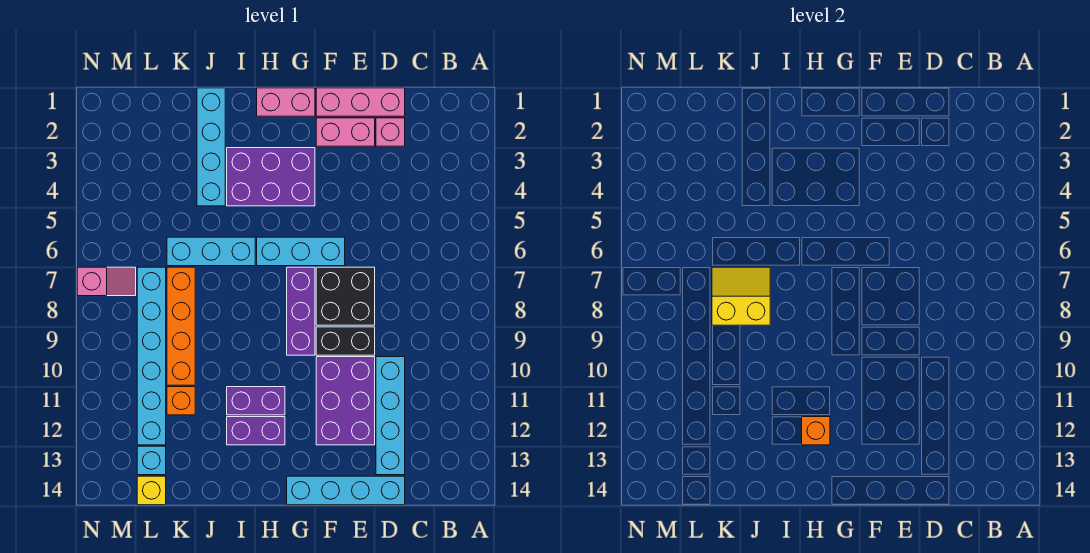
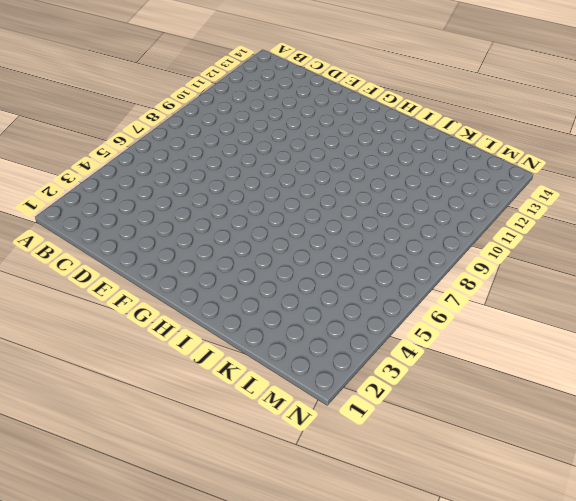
none -> pink 1x3 brick [316,88,405,116]
none -> pink 1x1 brick [376,118,405,146]
none -> cyan 1x4 brick [376,357,405,475]

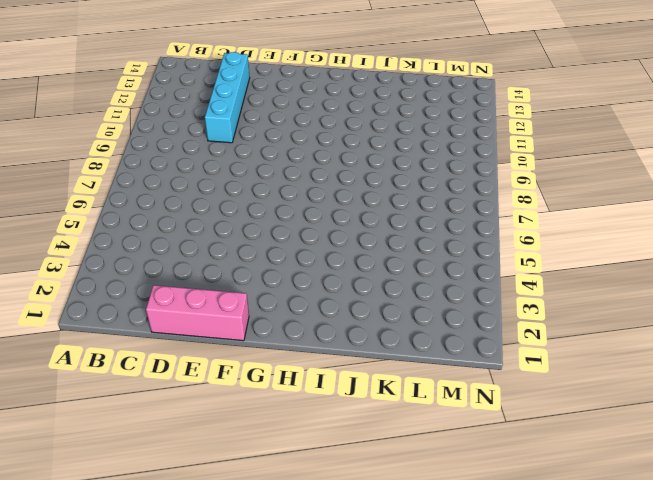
none -> pink 1x1 brick [376,118,405,146]
none -> cyan 1x4 brick [287,476,405,505]
none -> pink 1x2 brick [316,118,375,146]

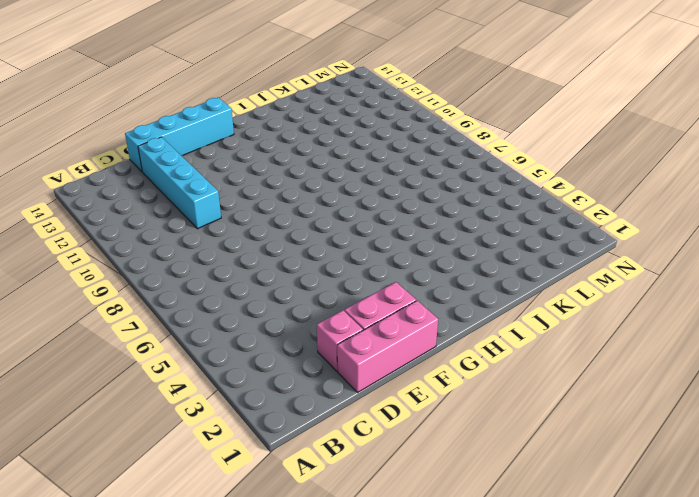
none -> black 2x2 brick [316,267,375,325]
none -> black 1x2 brick [316,327,375,355]
none -> purple 2x3 brick [316,357,375,445]

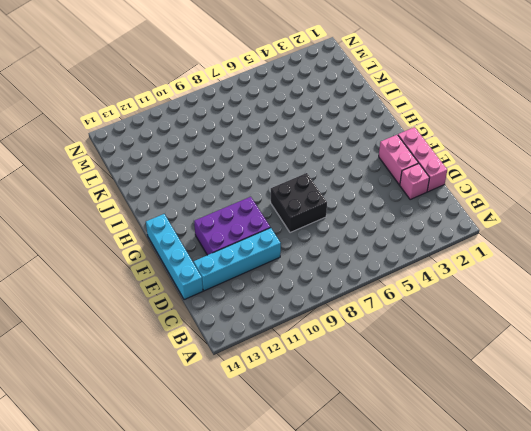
none -> black 1x2 brick [316,327,375,355]
none -> cyan 1x3 brick [257,237,345,266]
none -> pink 1x2 brick [257,88,315,116]

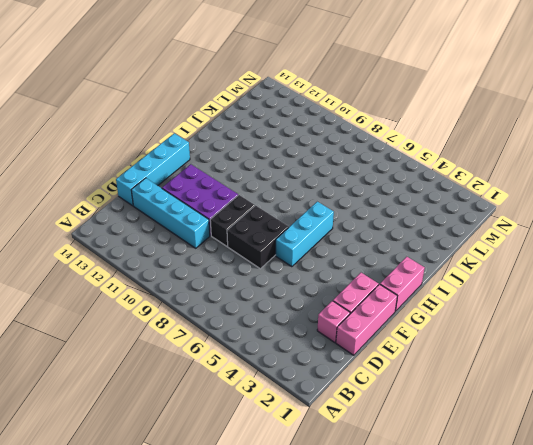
none -> purple 2x3 brick [227,148,315,206]
none -> purple 1x3 brick [287,267,315,355]
none -> purple 1x2 brick [227,387,285,415]

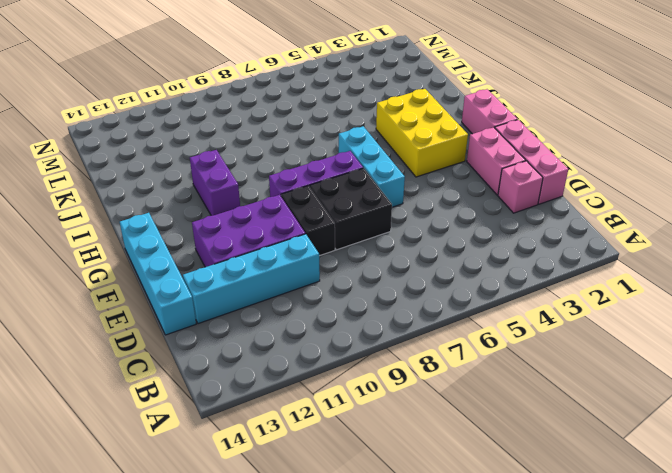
yellow 2x3 brick [376,89,468,177] -> purple 2x3 brick [227,148,315,206]
none -> purple 1x2 brick [227,417,285,445]
none -> cyan 1x3 brick [167,237,255,266]
none -> cyan 1x4 brick [197,88,225,206]

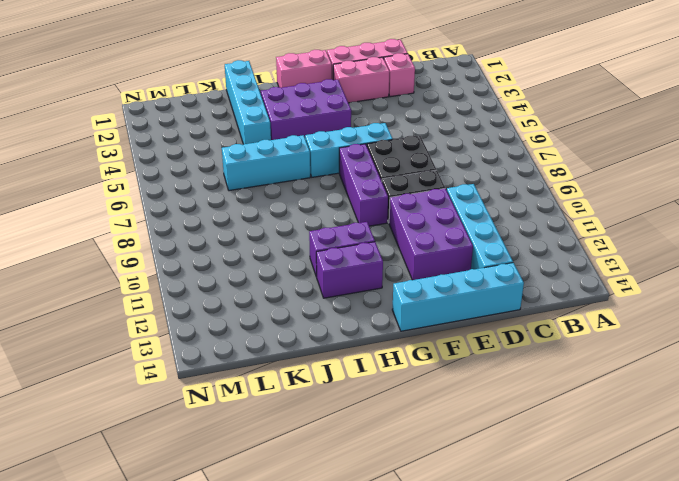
none -> orange 1x4 brick [167,267,195,385]
none -> orange 1x1 brick [167,387,195,415]
none -> cyan 1x6 brick [137,267,166,445]

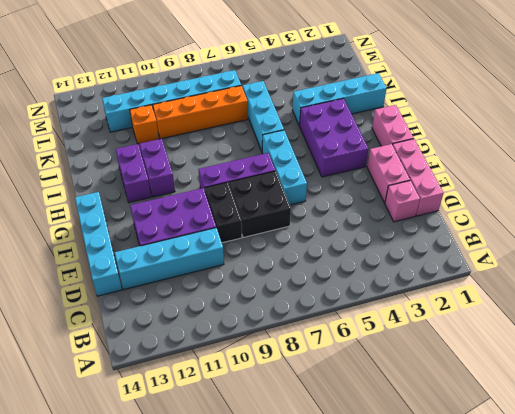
none -> cyan 1x1 brick [137,446,166,475]
none -> yellow 1x1 brick [137,476,166,505]
none -> pink 1x2 slope [77,267,136,296]

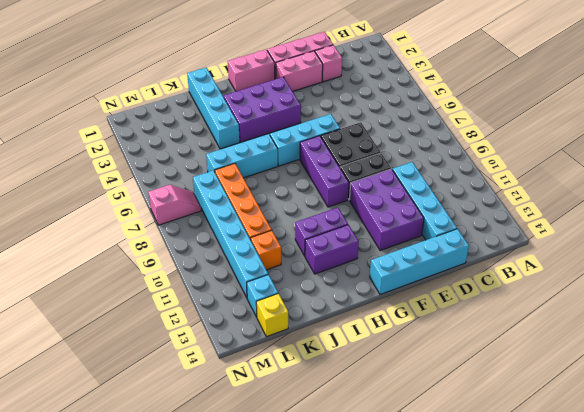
none -> orange 1x1 brick [802,417,830,445]
none -> yellow 2x2 slope [712,267,770,325]

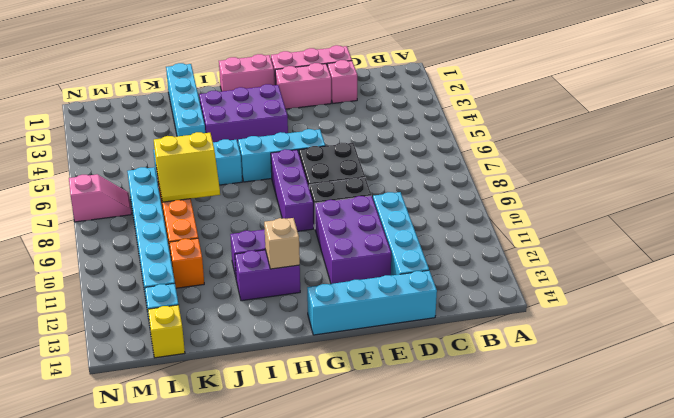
tan 1x1 brick [264,218,300,269] -> orange 1x1 brick [802,417,830,445]
yellow 2x2 slope [154,132,220,202] -> yellow 2x2 slope turned to [712,267,770,325]

